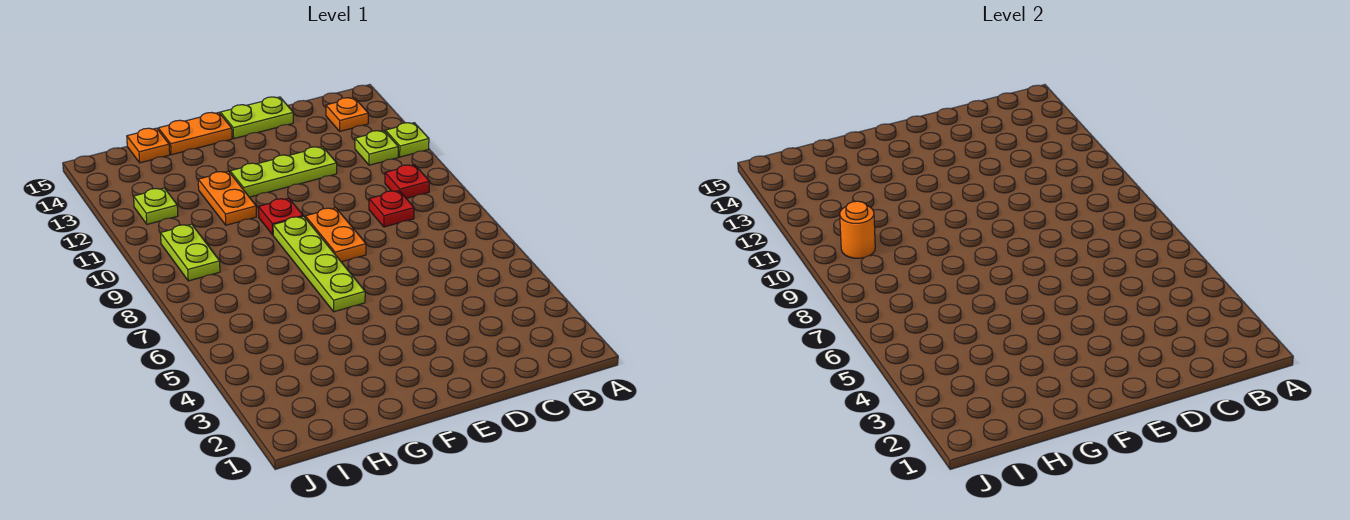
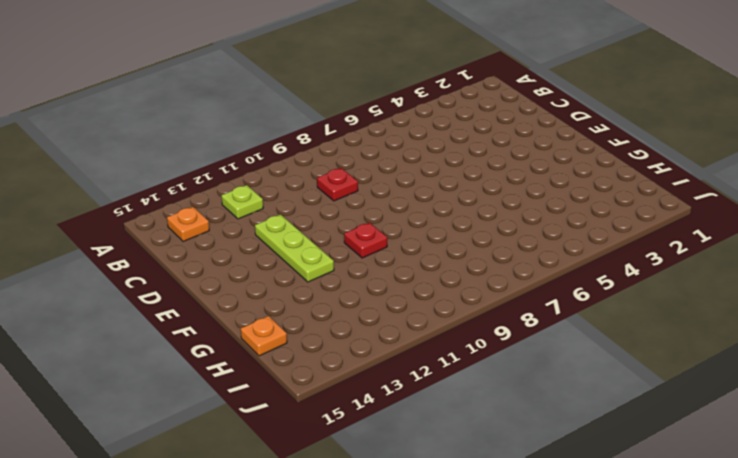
none -> lime 1x1 plate [385,123,429,157]
none -> red 1x1 plate [385,165,430,199]
none -> lime 1x2 plate [220,97,293,139]

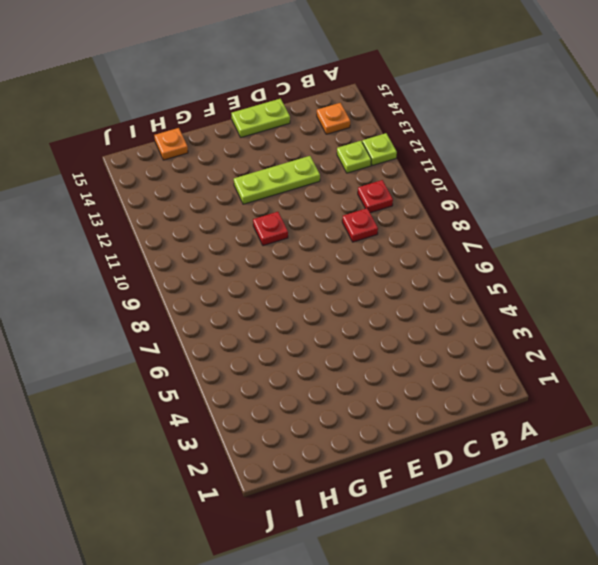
none -> orange 1x2 plate [305,208,366,262]
none -> lime 1x4 plate [273,216,365,312]
none -> orange 1x2 plate [158,112,232,155]

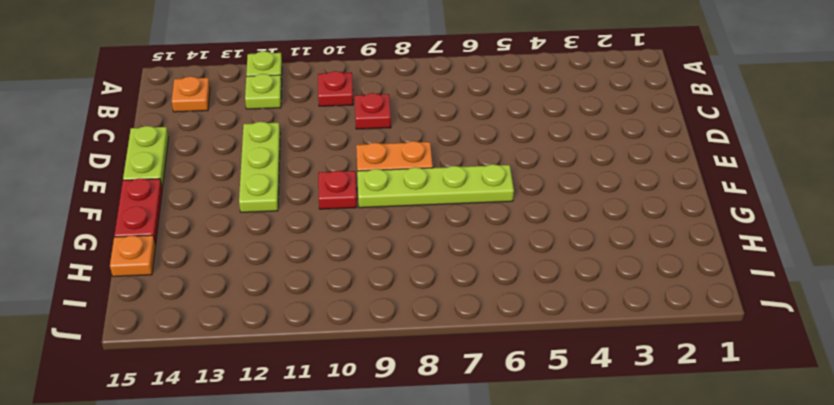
red 1x2 plate [114,178,162,244] -> orange 1x2 plate [158,112,232,155]
none -> orange 1x2 plate [198,171,256,225]
none -> lime 1x2 plate [161,224,220,281]
none -> lime 1x1 plate [134,188,178,224]

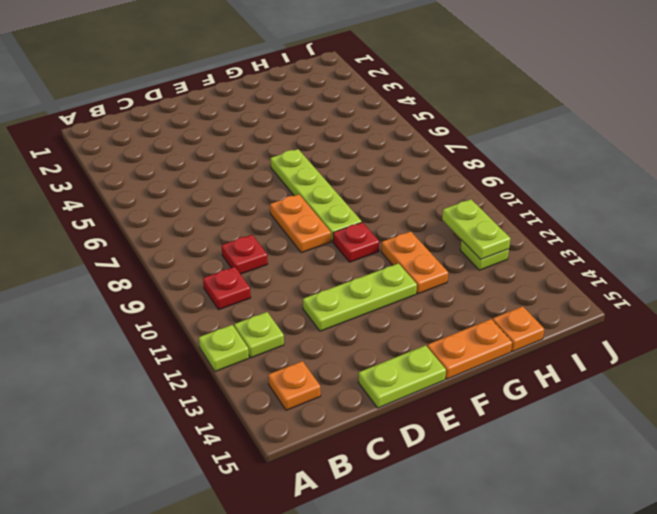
lime 1x2 plate [442,199,510,260] -> lime 1x2 plate moved to [161,224,220,281]
none -> orange 1x1 round brick [840,201,875,258]

